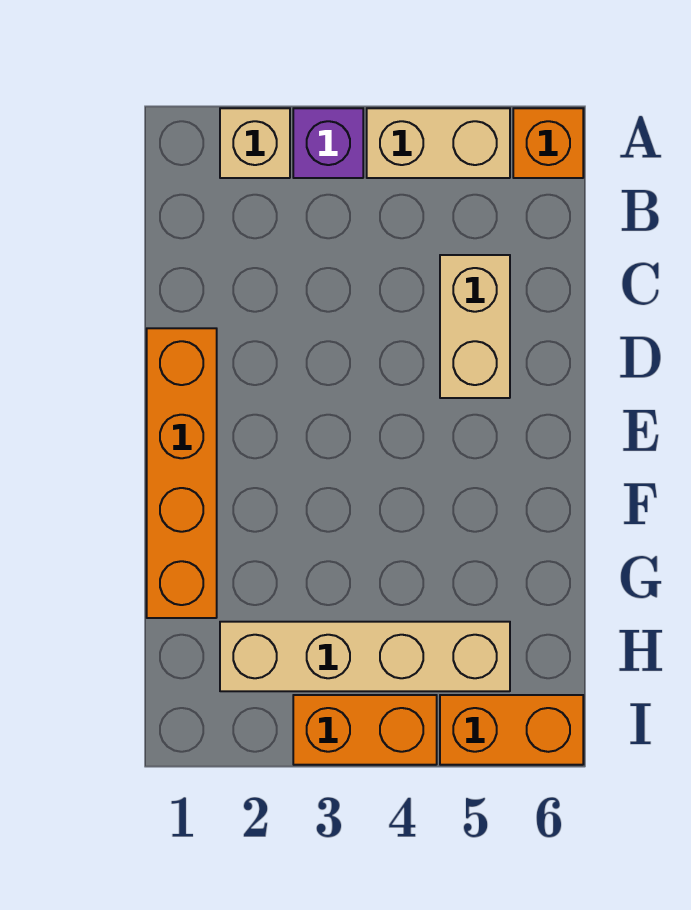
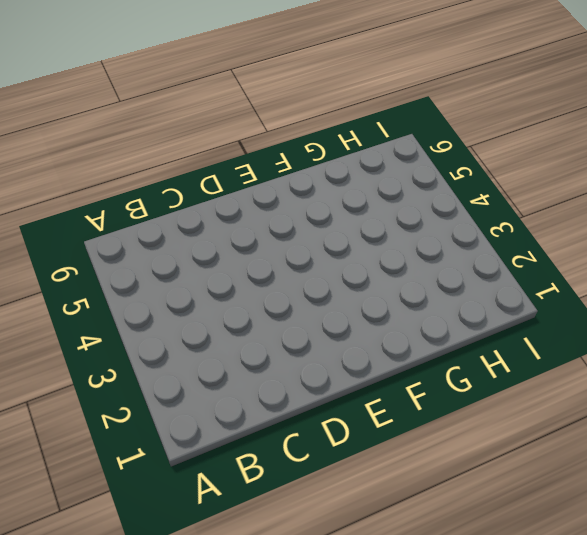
none -> tan 1x1 brick [220,108,290,178]
none -> purple 1x1 brick [293,108,363,178]

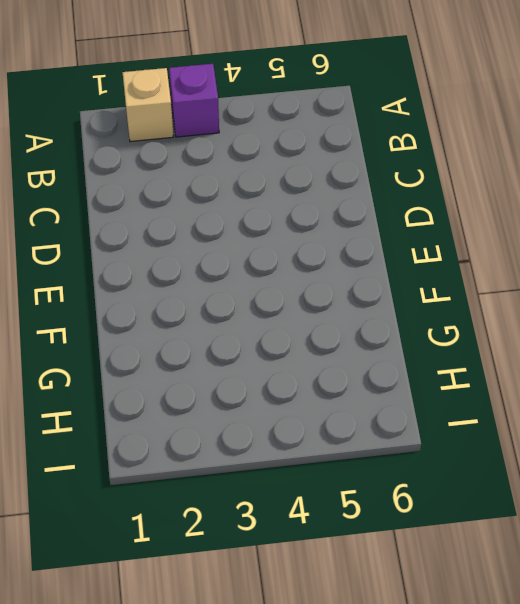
none -> tan 1x2 brick [367,108,510,178]
none -> orange 1x1 brick [513,108,583,178]

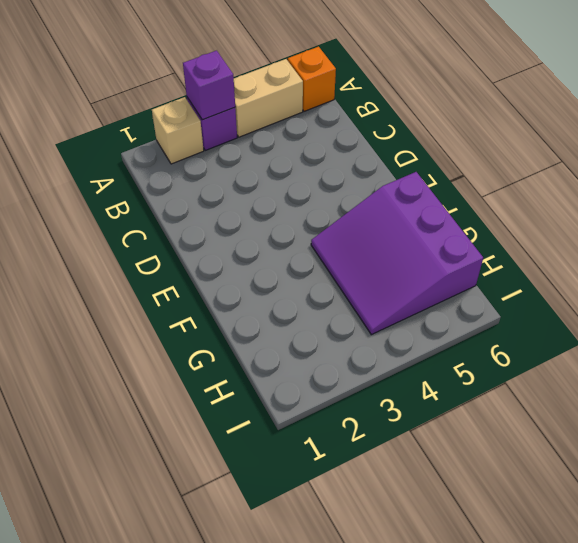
purple 1x1 brick [183,50,235,120] -> none
purple 3x3 slope [311,172,483,335] -> tan 1x4 brick [220,622,510,691]
none -> tan 1x2 brick [440,255,510,398]
none -> orange 1x4 brick [147,328,217,618]

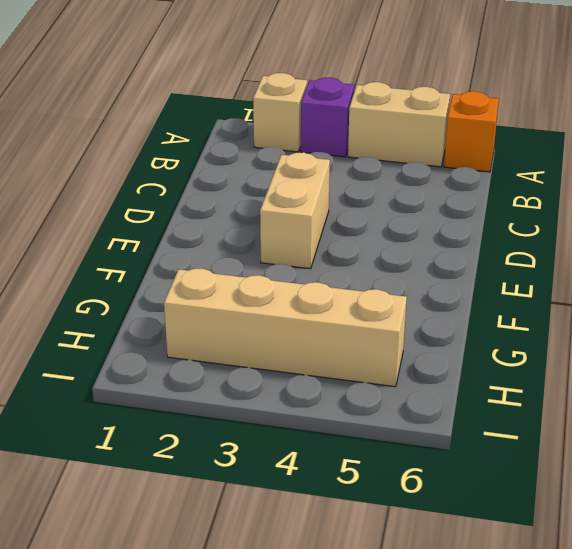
tan 1x2 brick [260,152,330,269] -> tan 1x2 brick moved to [440,255,510,398]
none -> orange 1x4 brick [147,328,217,618]
none -> orange 1x2 brick [293,695,437,765]

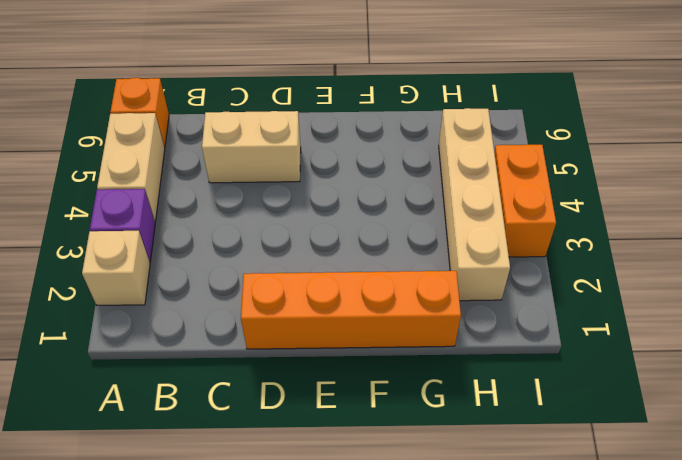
none -> orange 1x2 brick [440,695,583,765]

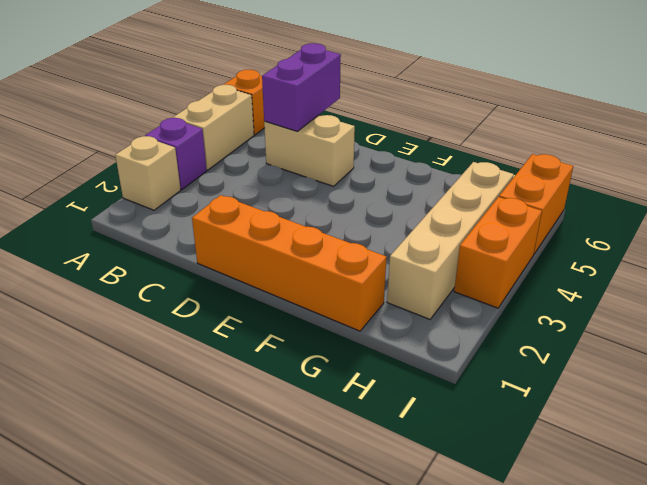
purple 1x2 brick [262,43,341,131] -> none

